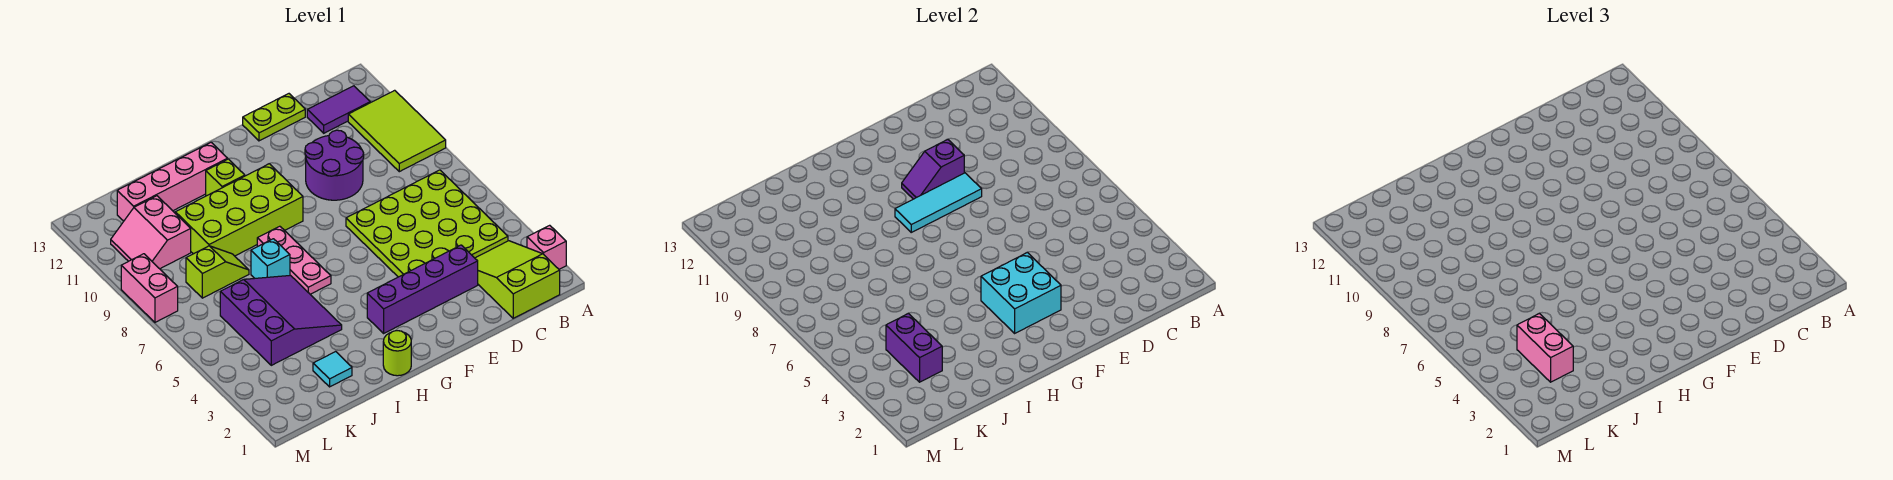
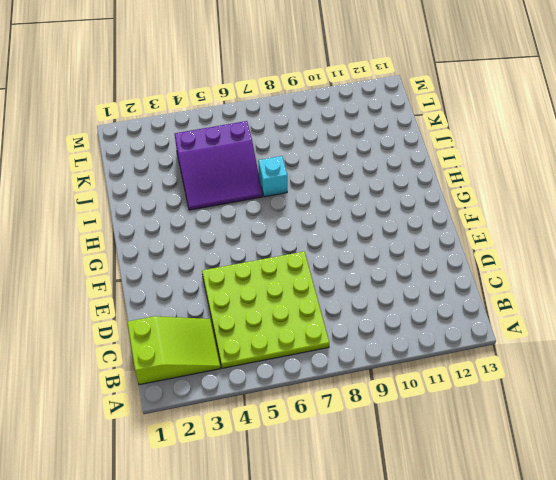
none -> pink 1x1 brick [527,225,566,269]
none -> lime 2x3 tile [348,90,446,172]
none -> purple 1x2 tile [307,86,370,133]

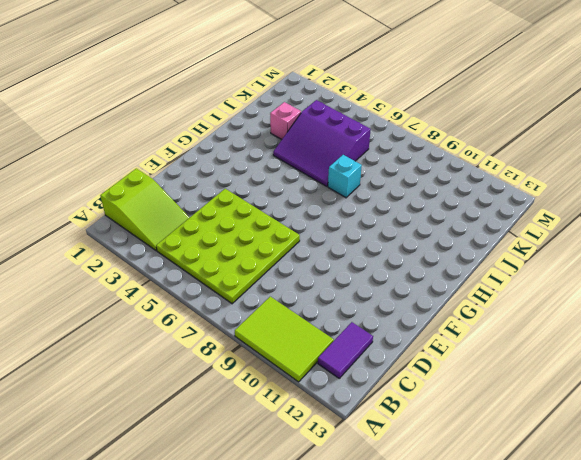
pink 1x1 brick [270,102,301,140] -> pink 1x1 brick moved to [527,225,566,269]
none -> purple 1x4 brick [367,245,478,333]
none -> purple 2x2 round brick [305,130,364,200]
none -> lime 1x2 plate [243,94,305,141]

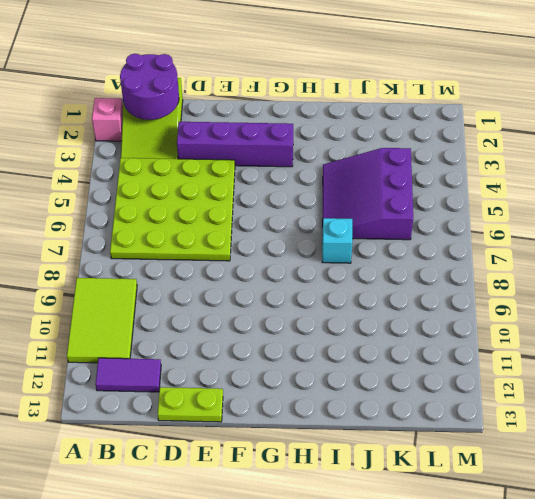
purple 2x2 round brick [120,54,179,120] -> purple 2x2 round brick moved to [305,130,364,200]
none -> lime 2x4 brick [175,164,303,256]
none -> lime 1x1 round brick [383,331,411,376]
none -> pink 1x3 plate [257,226,331,294]

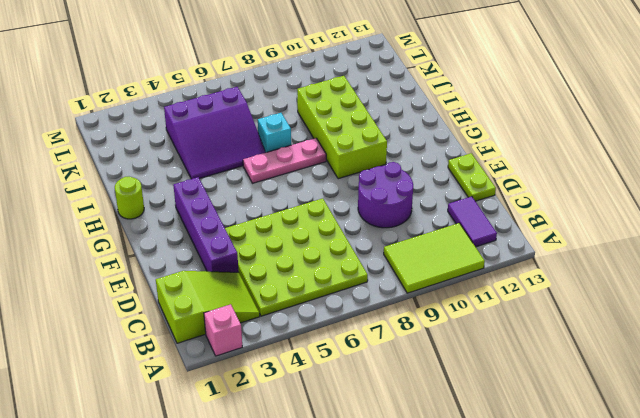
none -> lime 1x1 brick [206,159,245,196]
none -> pink 1x4 brick [117,143,228,221]
none -> cyan 1x1 tile [313,352,352,387]

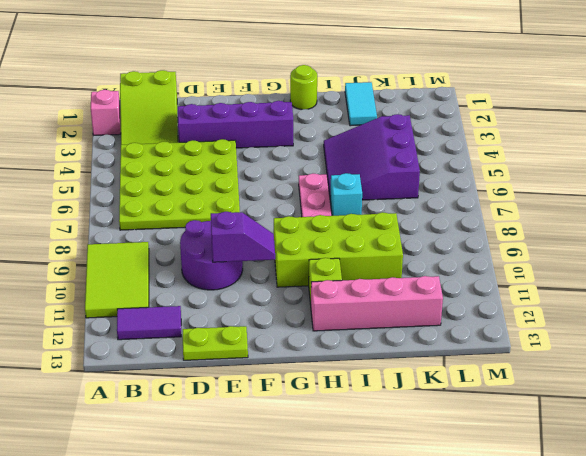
cyan 1x2 tile [345,82,377,126] -> cyan 1x1 tile [313,352,352,387]
none -> lime 1x2 slope [186,246,249,298]
none -> pink 2x2 slope [111,196,191,269]
none -> pink 1x2 brick [121,254,178,322]

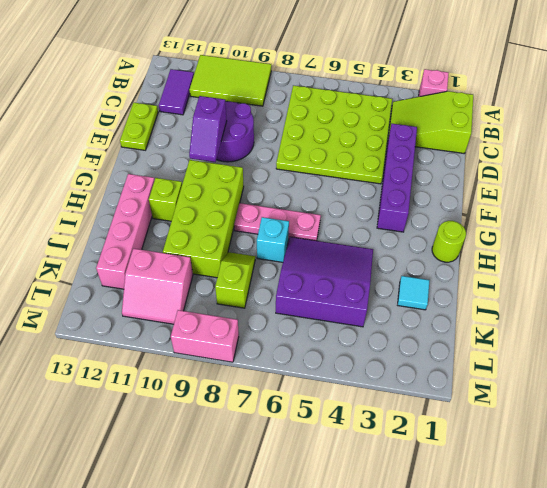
none -> cyan 1x3 tile [895,173,982,232]
none -> cyan 2x2 brick [981,252,1061,333]
none -> purple 1x2 brick [886,313,942,382]

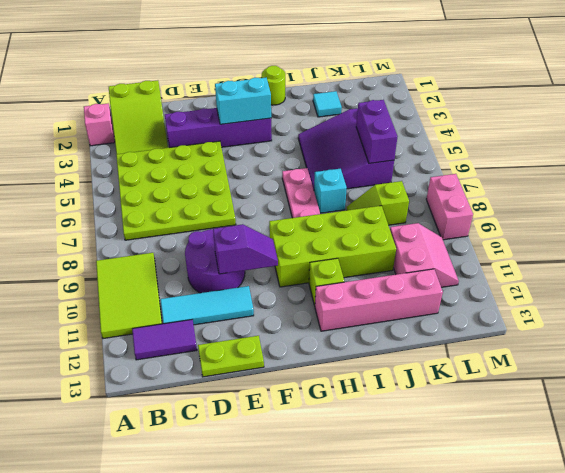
cyan 1x3 tile [160,286,254,325] -> cyan 1x3 tile moved to [895,173,982,232]
cyan 1x2 brick [215,78,271,124] -> cyan 2x2 brick [981,252,1061,333]
purple 1x2 brick [356,100,398,163] -> purple 1x2 brick moved to [886,313,942,382]
none -> pink 1x2 brick [1517,313,1573,382]

